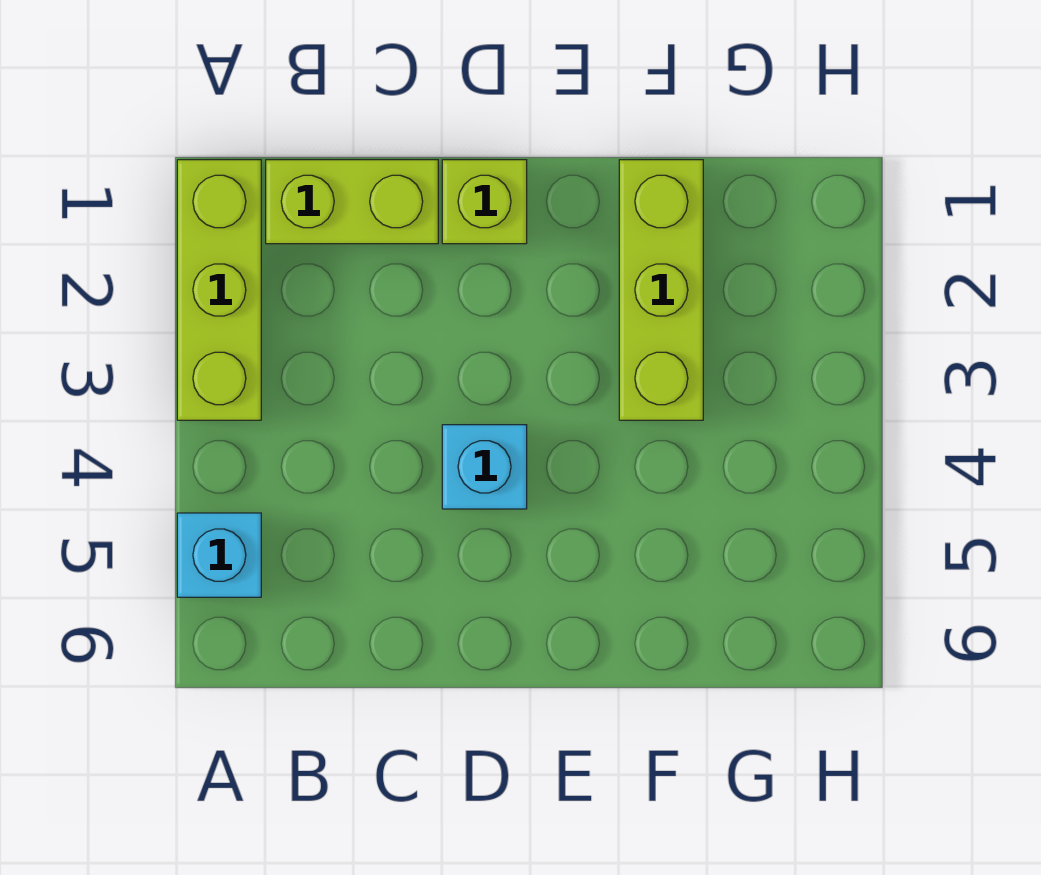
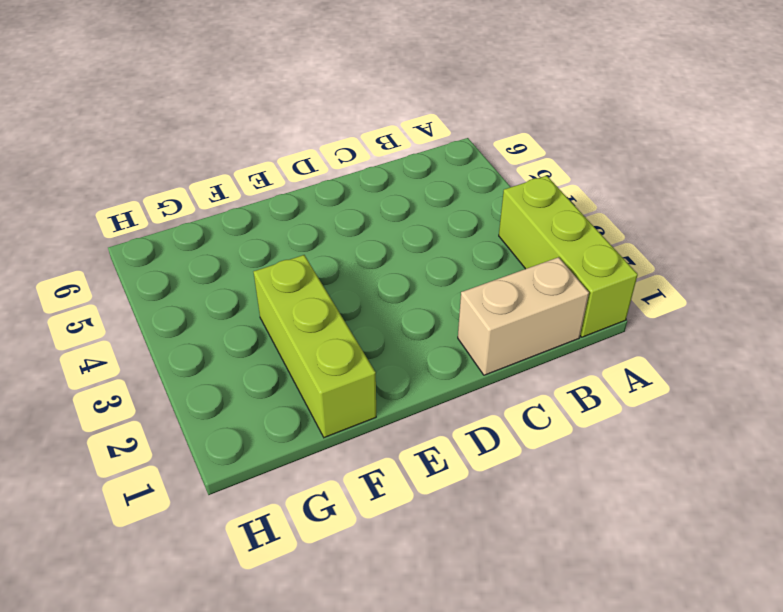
tan 1x2 brick [458,257,589,375] -> lime 1x2 brick [266,160,438,244]
none -> cyan 1x1 brick [177,513,261,597]
none -> lime 1x1 brick [442,160,527,244]

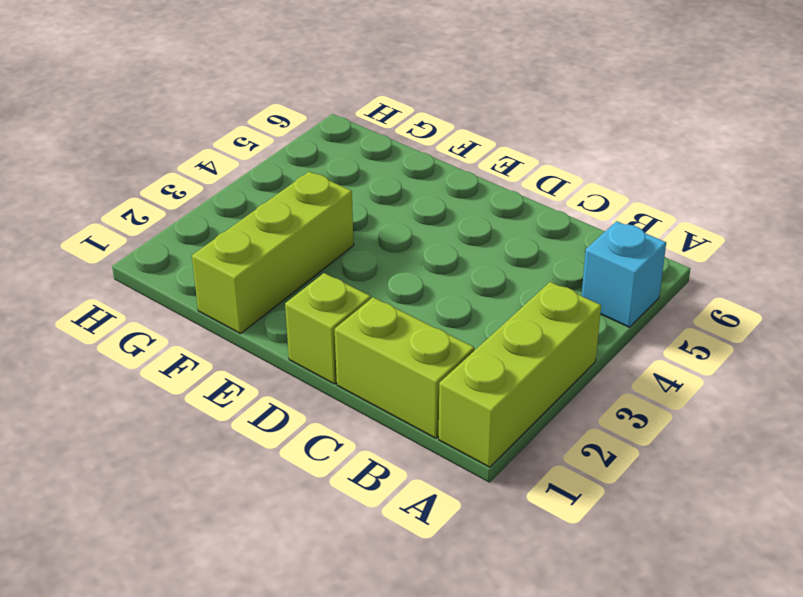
none -> cyan 1x1 brick [442,425,527,509]

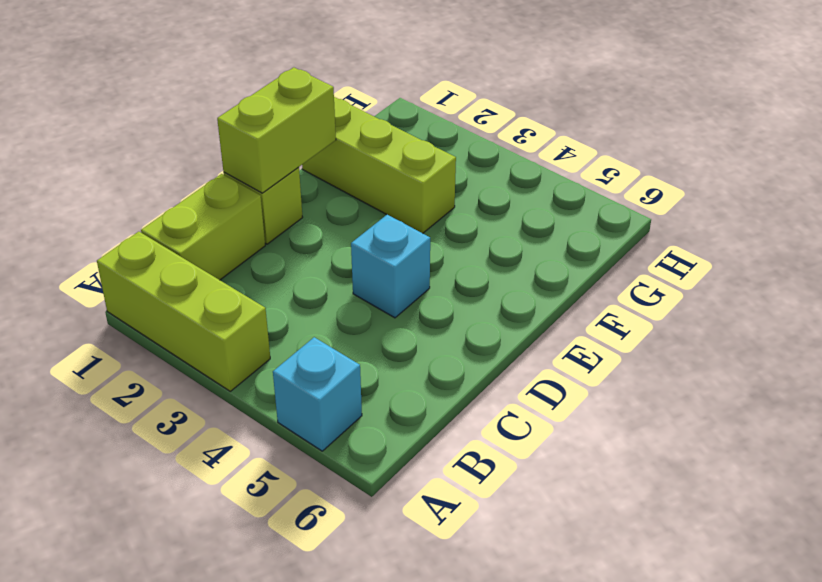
lime 1x2 brick [217,67,336,193] -> none

